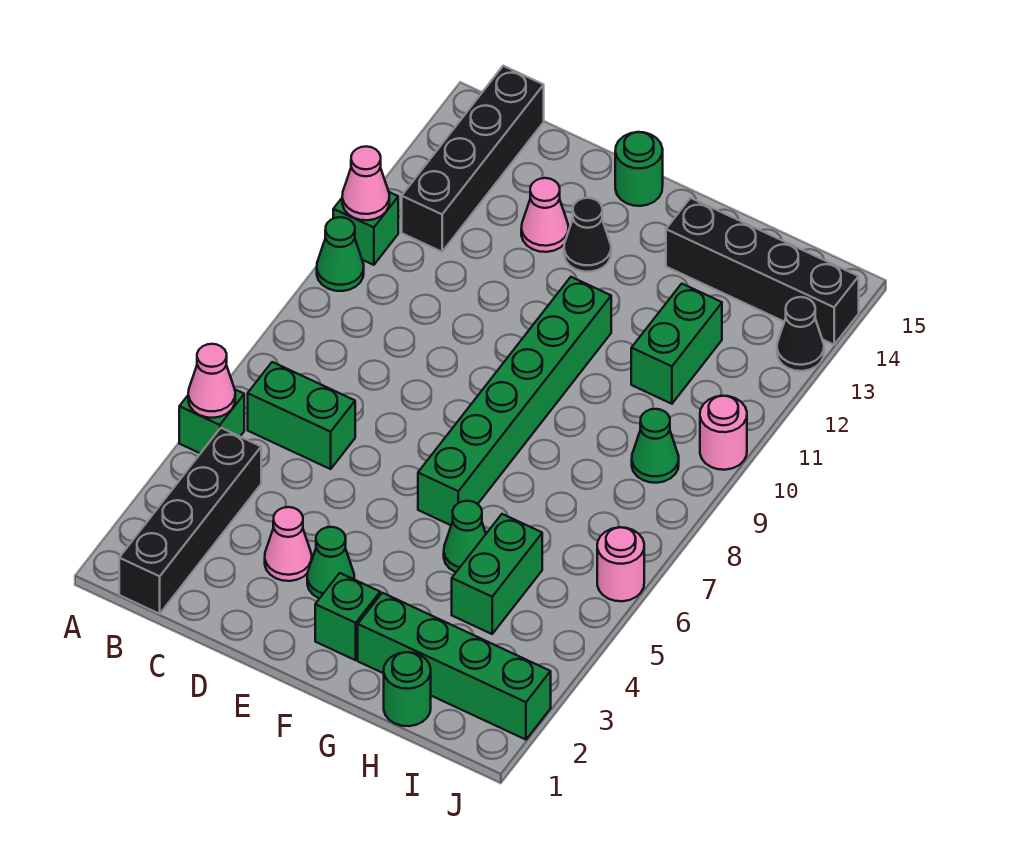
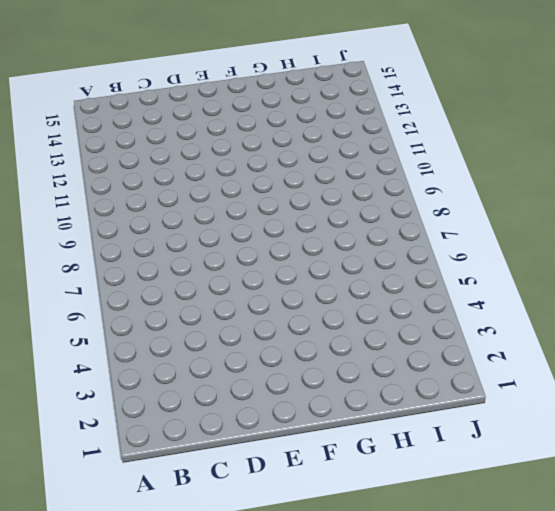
none -> green 1x1 brick [179,390,244,453]
none -> green 1x1 cone [317,217,364,291]
none -> green 1x1 brick [333,192,398,265]

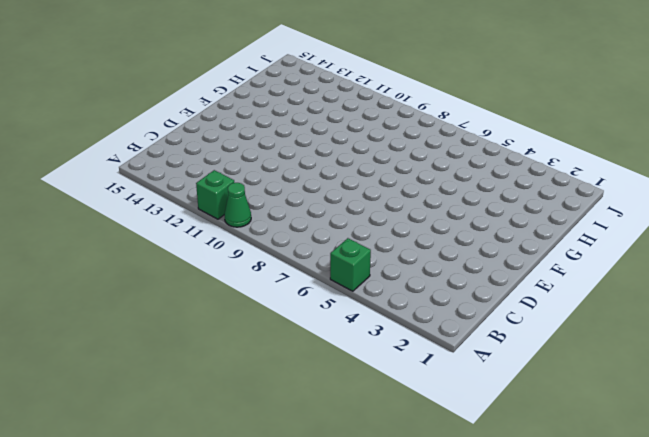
none -> black 1x4 brick [119,428,261,614]
none -> green 1x2 brick [248,362,355,469]
none -> black 1x4 brick [402,66,544,252]

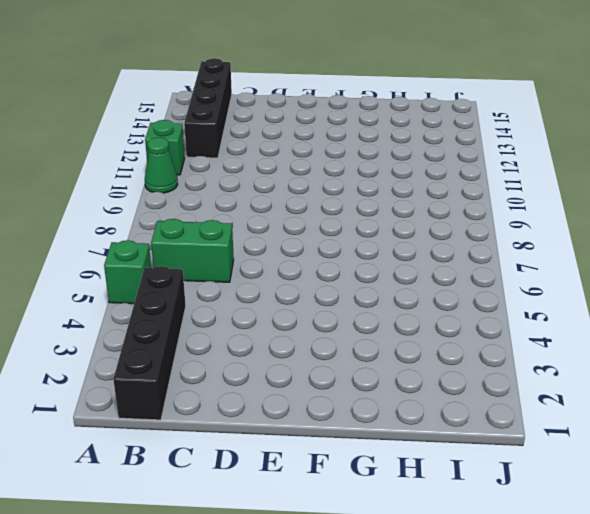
none -> pink 1x1 cone [265,507,312,581]
none -> pink 1x1 cone [521,178,569,252]
none -> green 1x1 cone [307,527,354,599]

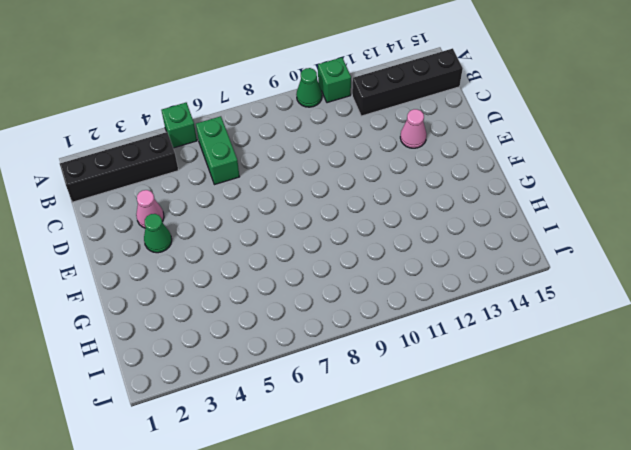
none -> black 1x1 cone [564,198,611,272]
none -> green 1x1 round brick [615,132,663,206]
none -> green 1x1 brick [315,573,380,660]

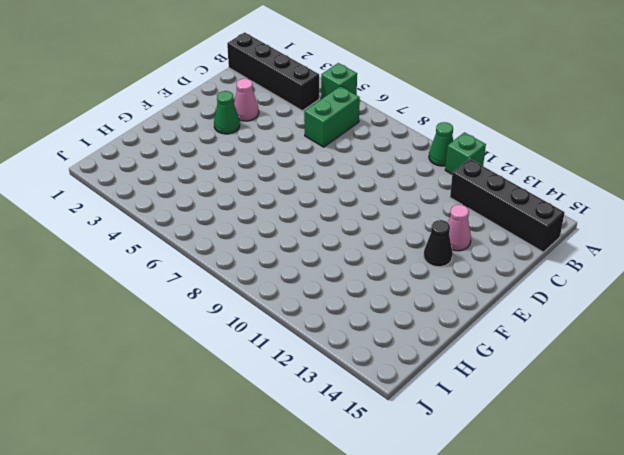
none -> green 1x1 round brick [615,132,663,206]
none -> green 1x1 brick [315,573,380,660]
none -> green 1x6 brick [418,277,611,525]

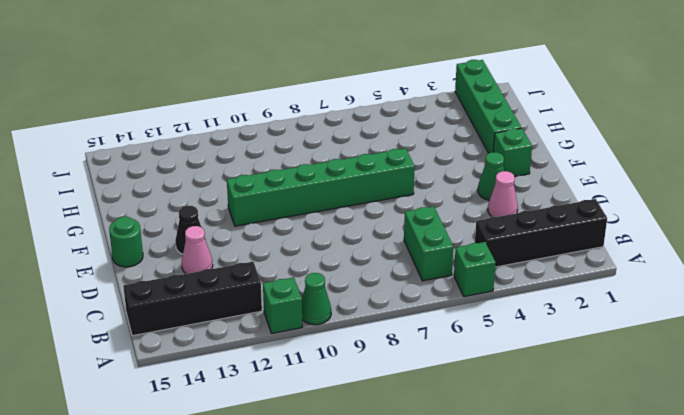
none -> green 1x1 cone [444,501,486,572]
none -> black 1x4 brick [666,198,859,345]
none -> green 1x1 round brick [384,652,431,726]

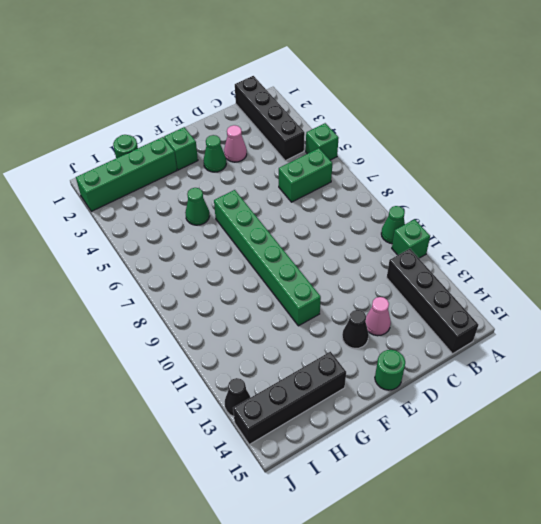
none -> green 1x2 brick [452,514,542,634]
none -> green 1x2 brick [631,284,722,404]
none -> green 1x1 cone [632,409,679,483]

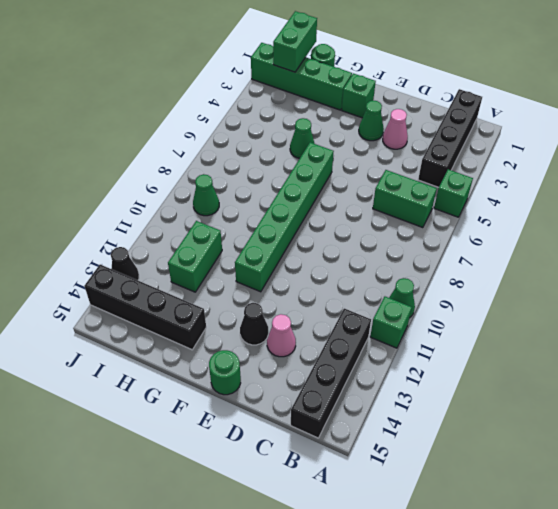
green 1x2 brick [273,11,317,72] -> green 1x2 brick moved to [452,514,542,634]
none -> pink 1x1 round brick [597,527,644,601]
none -> pink 1x1 round brick [700,396,747,470]
none -> pink 1x1 cone [188,344,235,418]

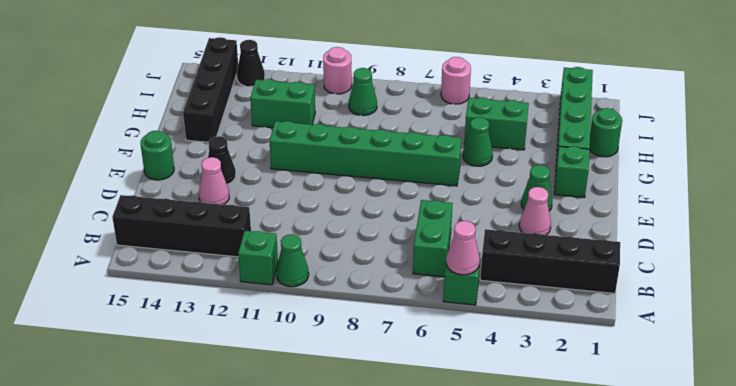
none -> pink 1x1 cone [342,146,389,220]

